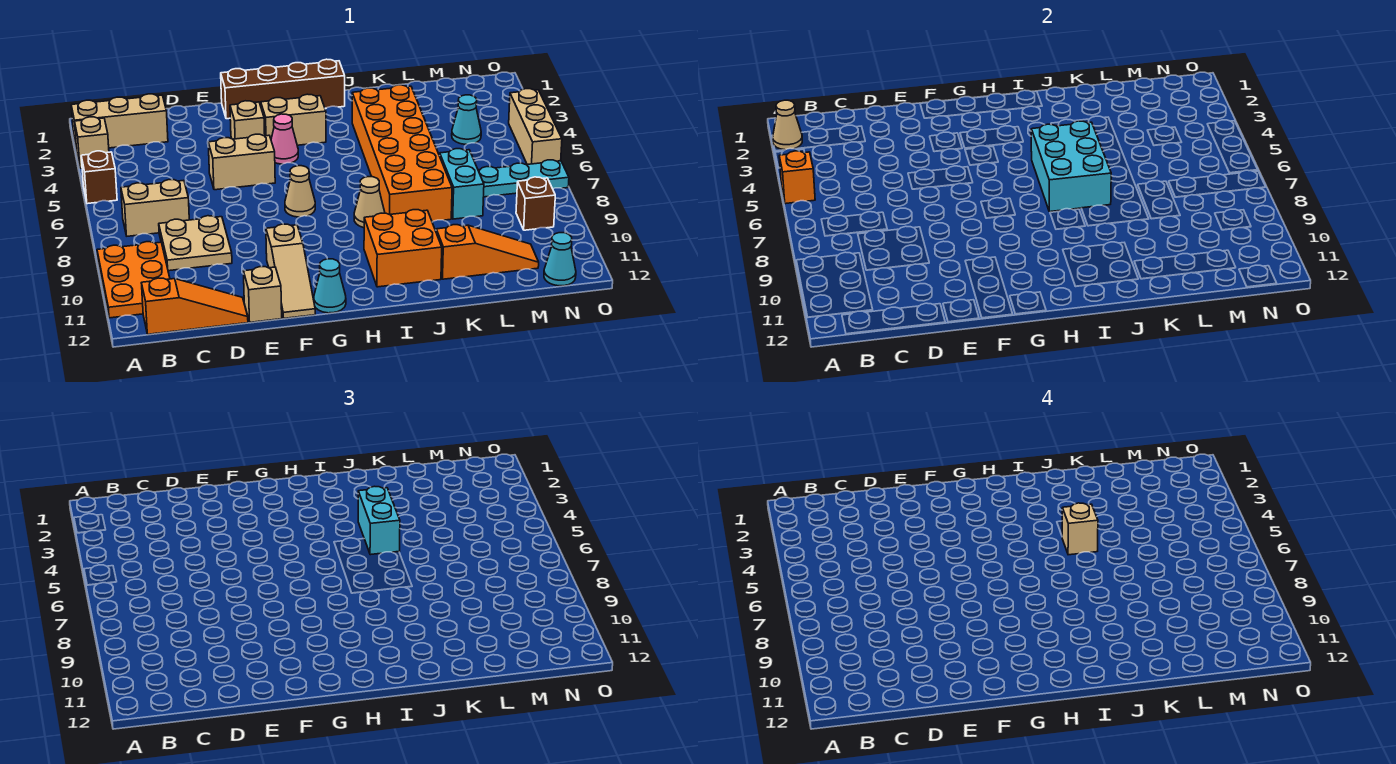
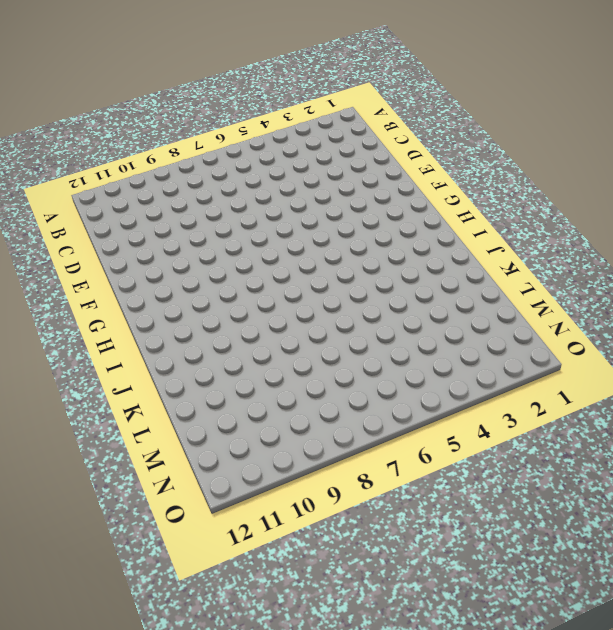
none -> tan 1x3 brick [71,94,168,148]
none -> tan 1x1 brick [75,117,109,168]
none -> brown 1x1 brick [81,151,117,204]
none -> orange 2x3 plate [97,242,170,318]

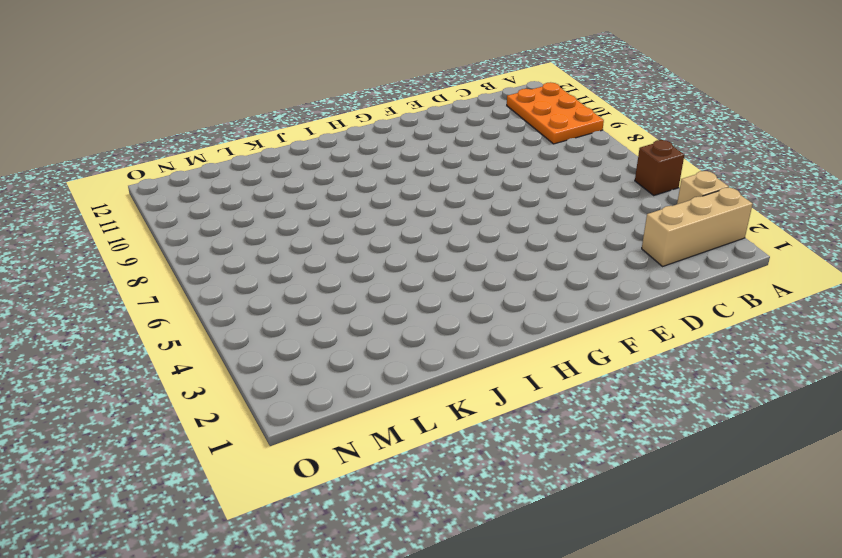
none -> tan 1x2 brick [121,180,189,236]
none -> orange 1x3 slope [142,278,248,334]
none -> tan 2x2 plate [159,216,232,271]
none -> tan 1x2 brick [208,134,275,190]

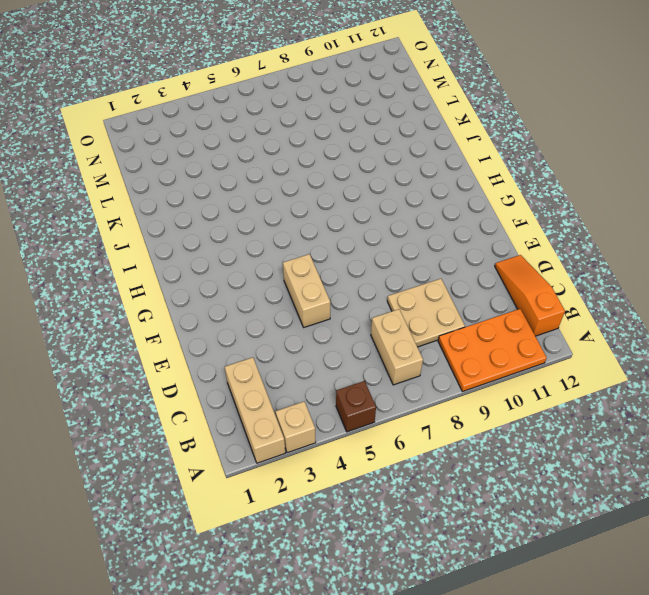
none -> tan 1x1 brick [243,267,282,322]
none -> brown 1x4 brick [221,59,345,119]
none -> tan 1x1 brick [230,101,265,139]
none -> tan 1x3 slope [266,224,315,318]

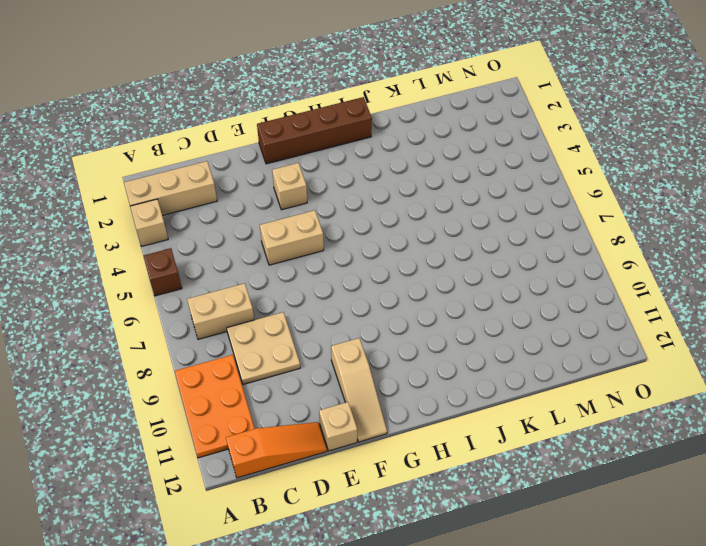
none -> tan 1x2 brick [261,94,326,145]
none -> pink 1x1 cone [271,114,298,164]
none -> tan 1x1 cone [285,166,315,217]
none -> cyan 1x1 cone [314,259,346,313]

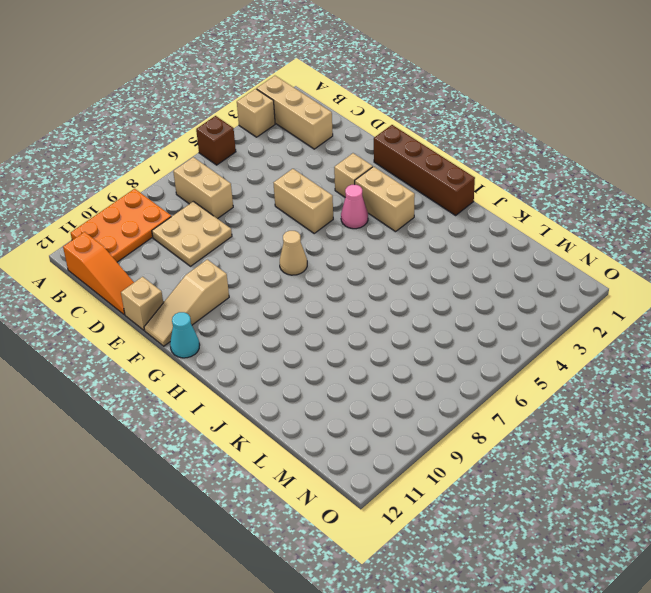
none -> tan 1x1 cone [354,177,385,228]
none -> orange 2x2 brick [364,210,442,287]
none -> orange 2x6 brick [352,85,452,222]
none -> orange 1x3 slope [436,225,539,279]

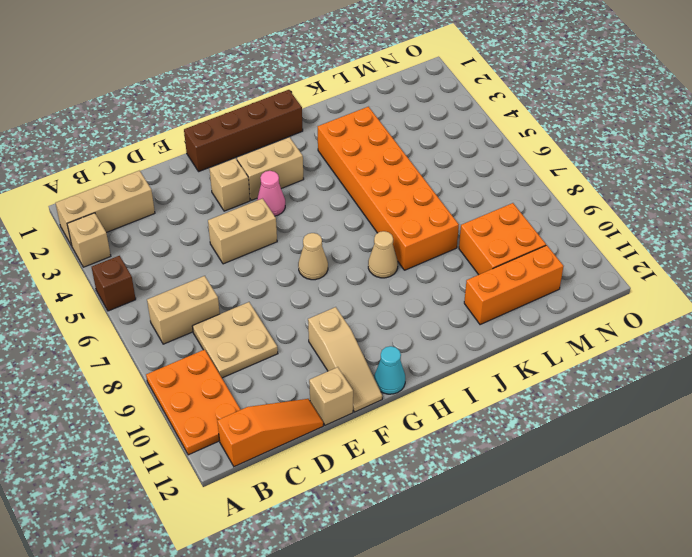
orange 1x3 brick [464,245,564,325] -> orange 1x3 slope [436,225,539,279]
orange 2x2 brick [459,203,546,275] -> orange 2x2 brick moved to [364,210,442,287]
none -> cyan 1x2 brick [440,149,484,219]
none -> cyan 1x1 cone [452,95,481,144]
none -> cyan 1x3 plate [478,160,569,197]
none -> brown 1x1 brick [516,177,555,230]

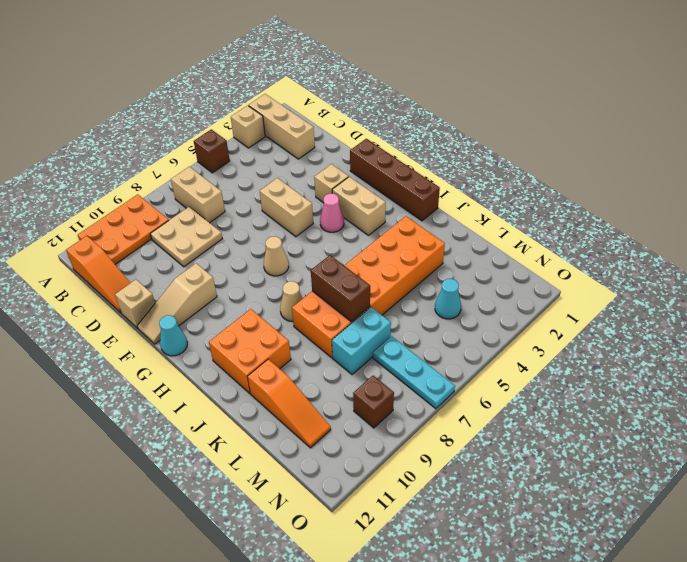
brown 1x2 brick [311,255,370,322] -> cyan 2x3 brick [1031,121,1111,212]
none -> cyan 1x1 cone [544,233,576,286]
none -> tan 1x3 brick [509,89,562,164]
none -> tan 1x1 cone [772,100,802,150]
none -> orange 1x1 brick [779,151,815,204]

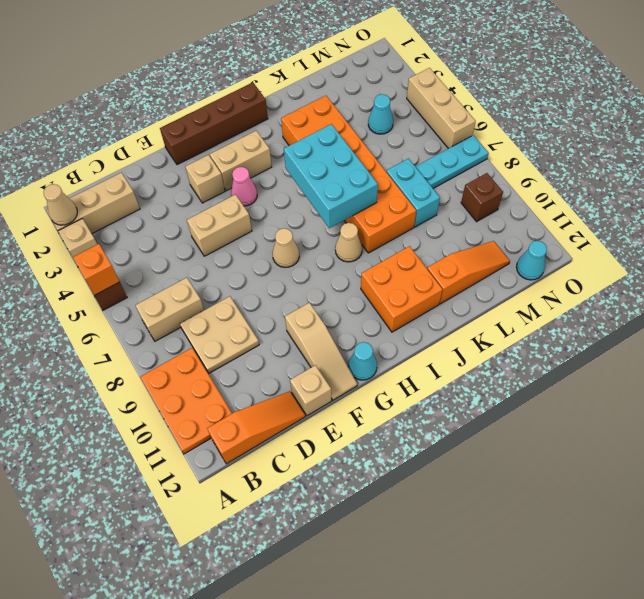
none -> cyan 1x2 brick [358,486,400,555]
none -> tan 1x1 brick [1062,503,1098,555]

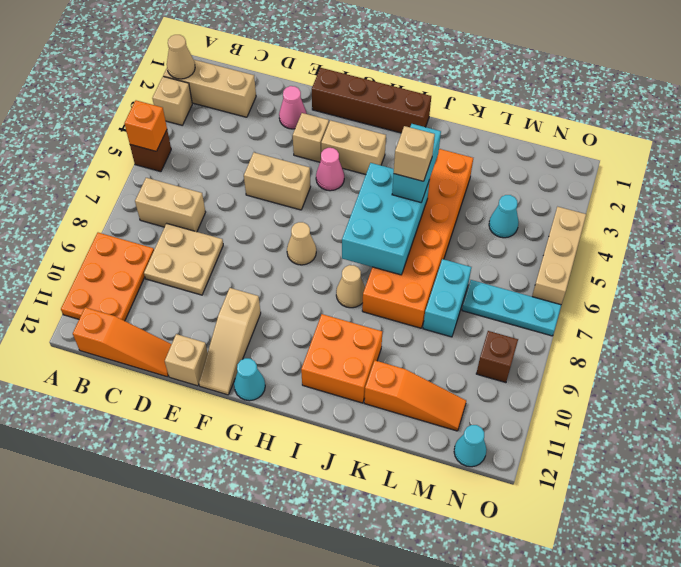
pink 1x1 cone [279,86,307,129] -> none

